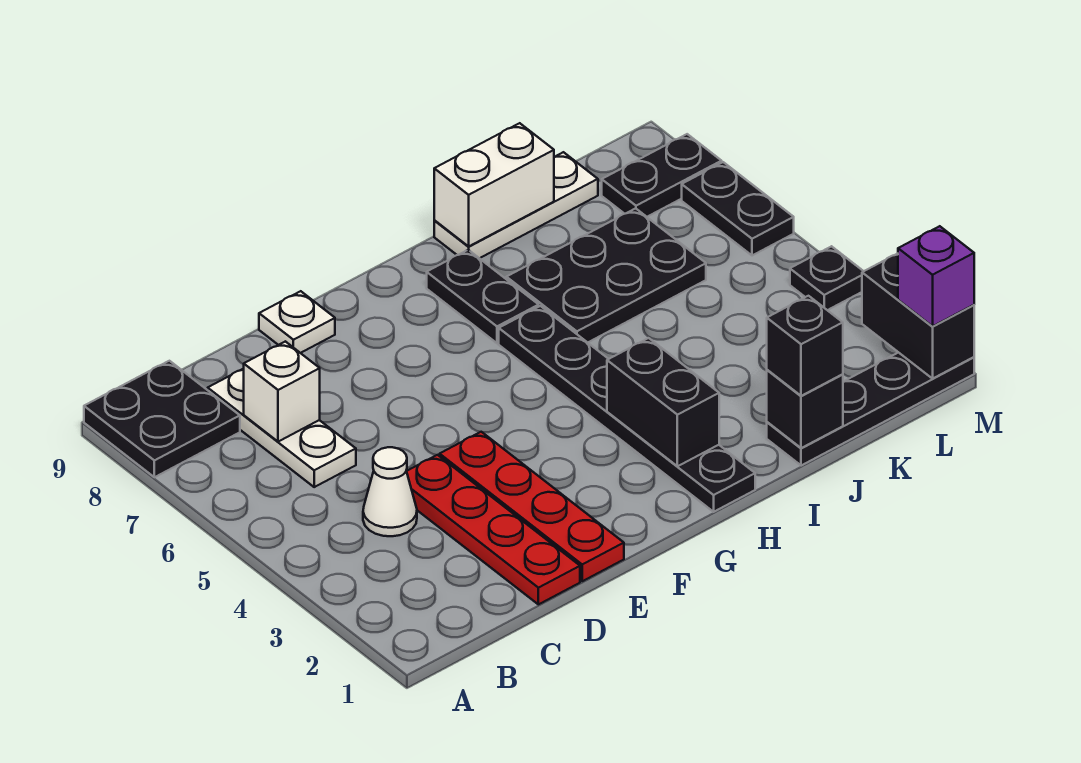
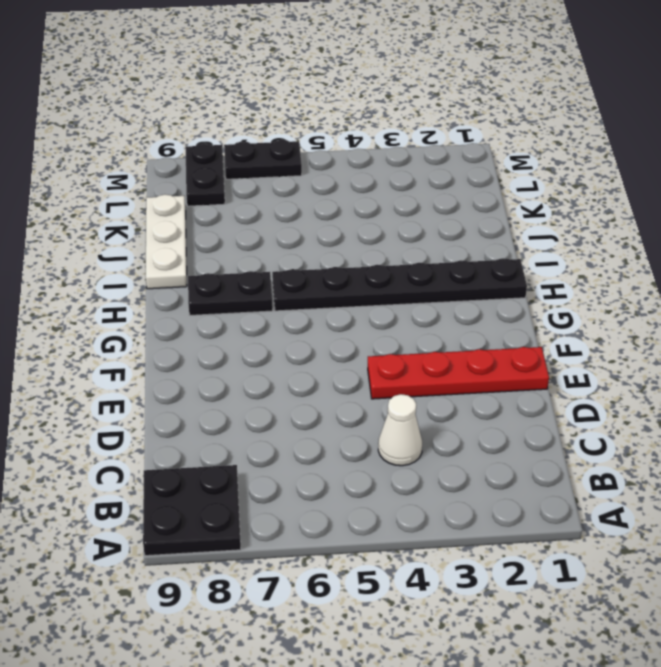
none -> white 1x3 plate [208,369,356,487]
none -> red 1x4 plate [407,455,580,604]
none -> white 1x1 plate [259,291,335,353]

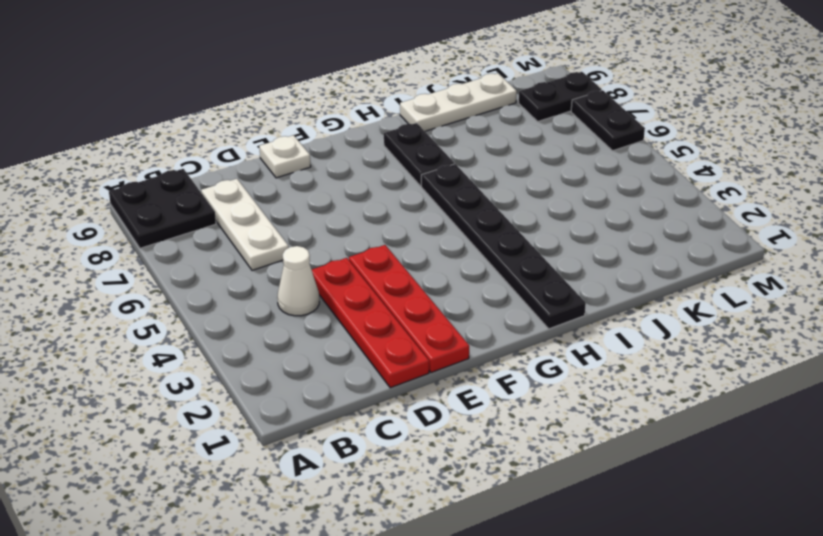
none -> black 2x3 plate [506,208,706,343]
none -> black 1x4 plate [767,352,974,466]
none -> black 1x1 plate [790,246,864,310]

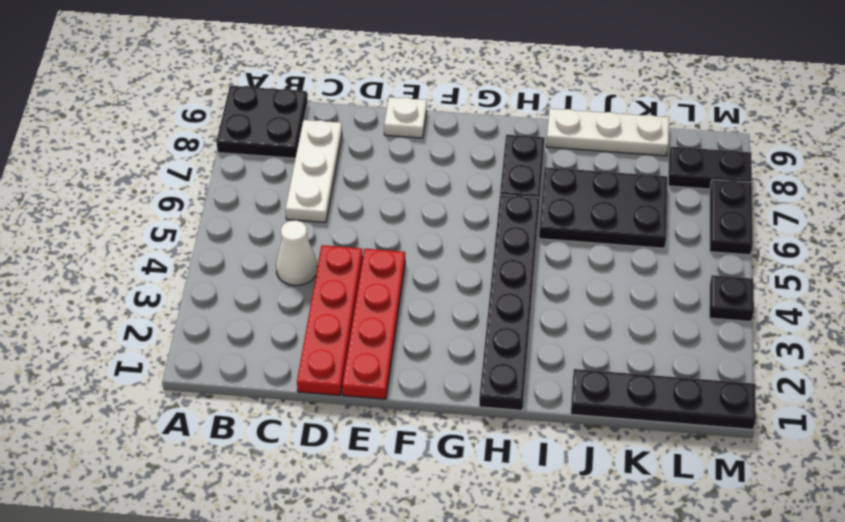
none -> white 1x1 brick [244,341,320,442]
none -> black 1x2 brick [607,338,719,466]
none -> white 1x2 brick [434,123,554,246]

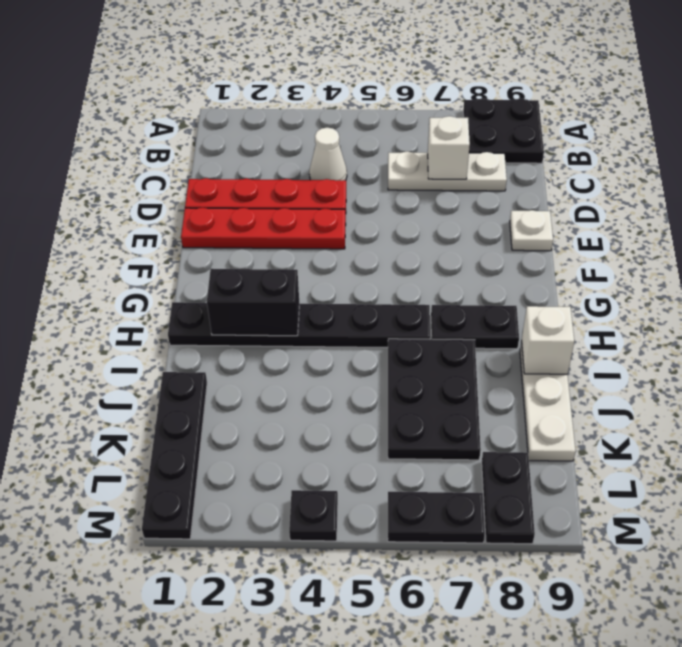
white 1x1 brick [521,306,574,374] -> white 1x2 brick [434,123,554,246]
none -> black 1x1 brick [767,370,843,448]
none -> black 1x2 brick [862,254,974,379]
none -> black 1x1 brick [767,296,843,396]

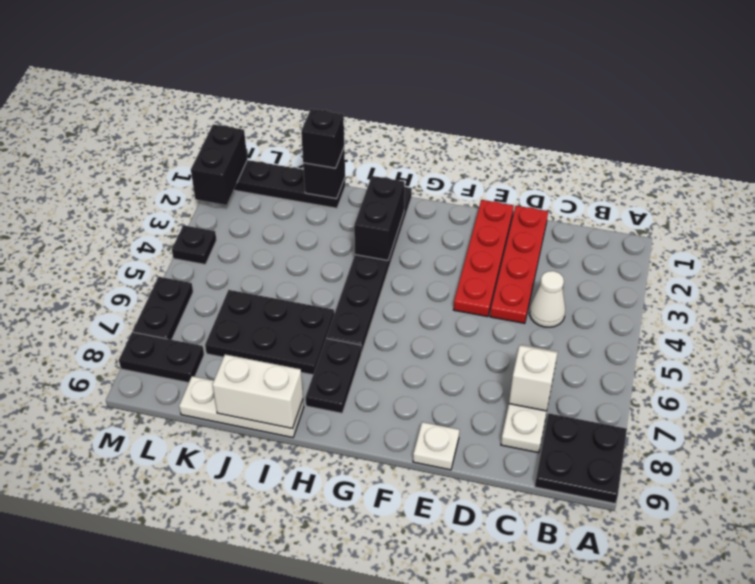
none -> purple 1x1 brick [898,226,974,326]

